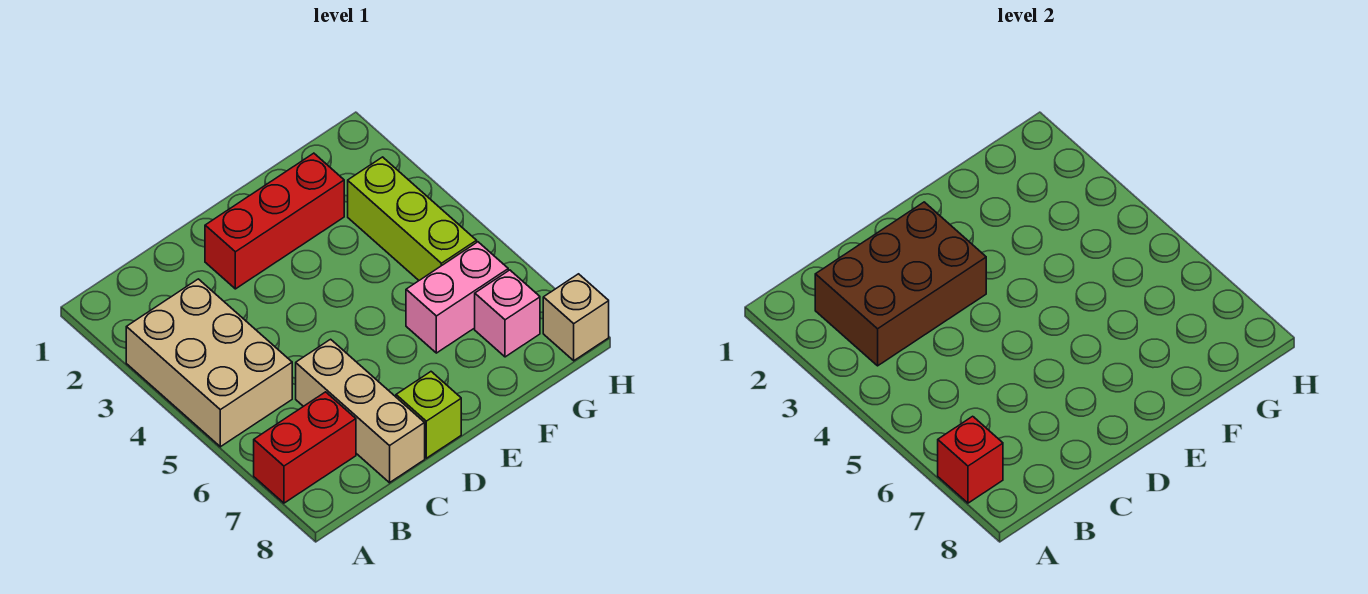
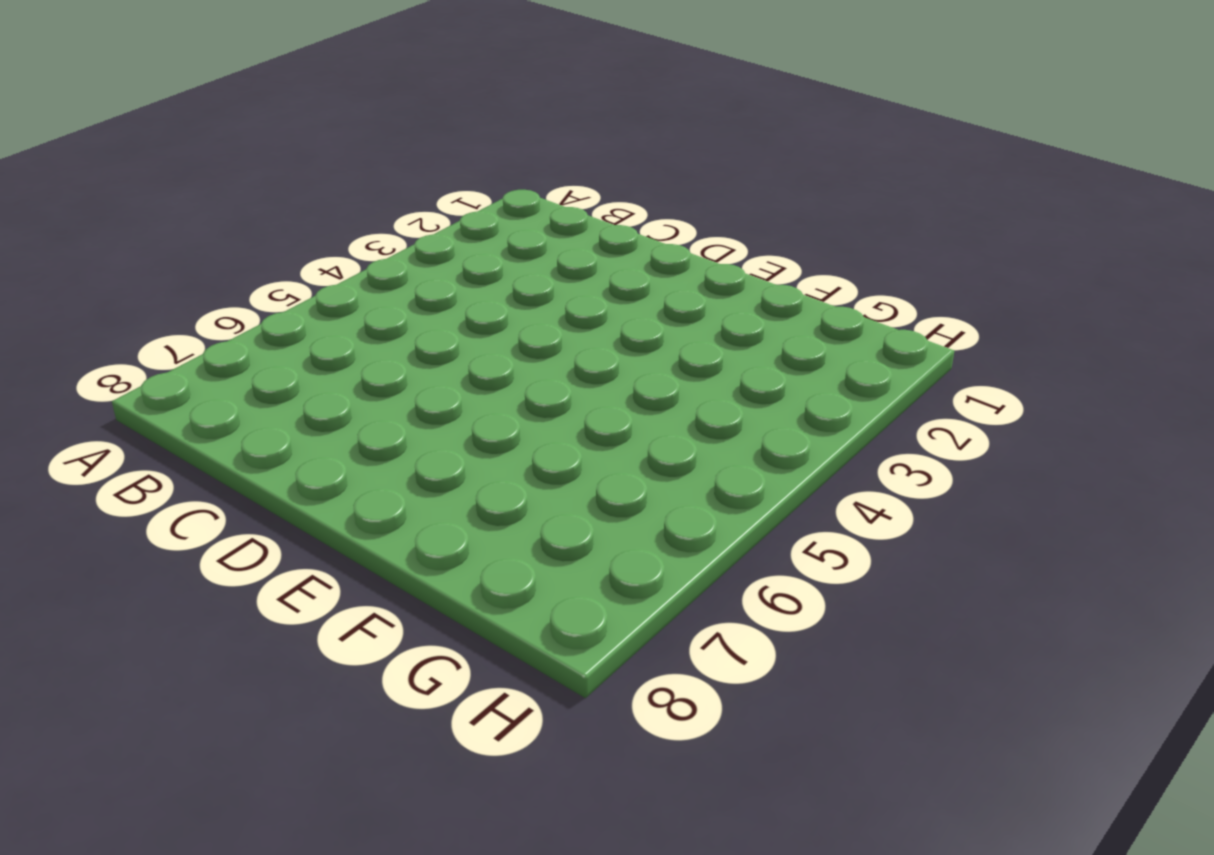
none -> tan 2x3 brick [126,279,292,447]
none -> red 1x2 brick [254,392,356,503]

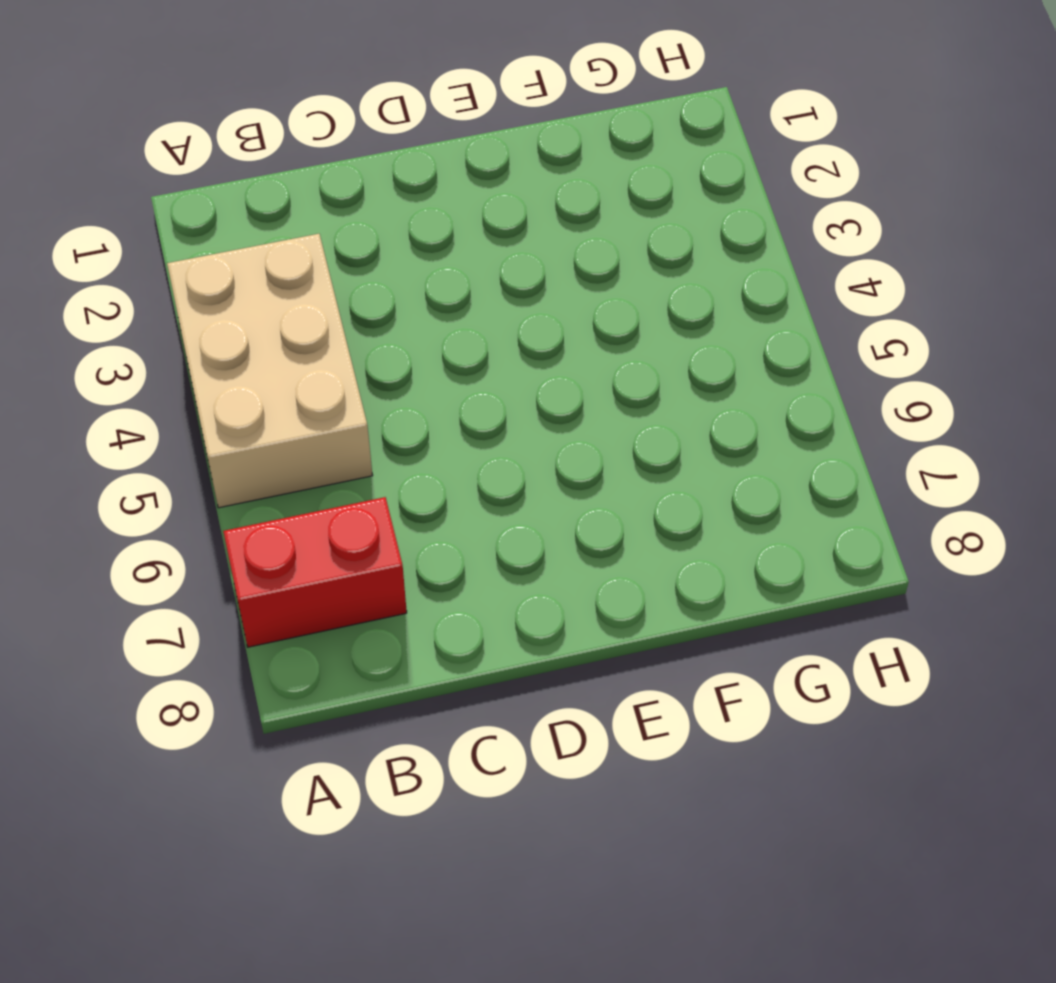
none -> tan 1x3 brick [296,339,425,483]
none -> red 1x3 brick [205,153,344,289]

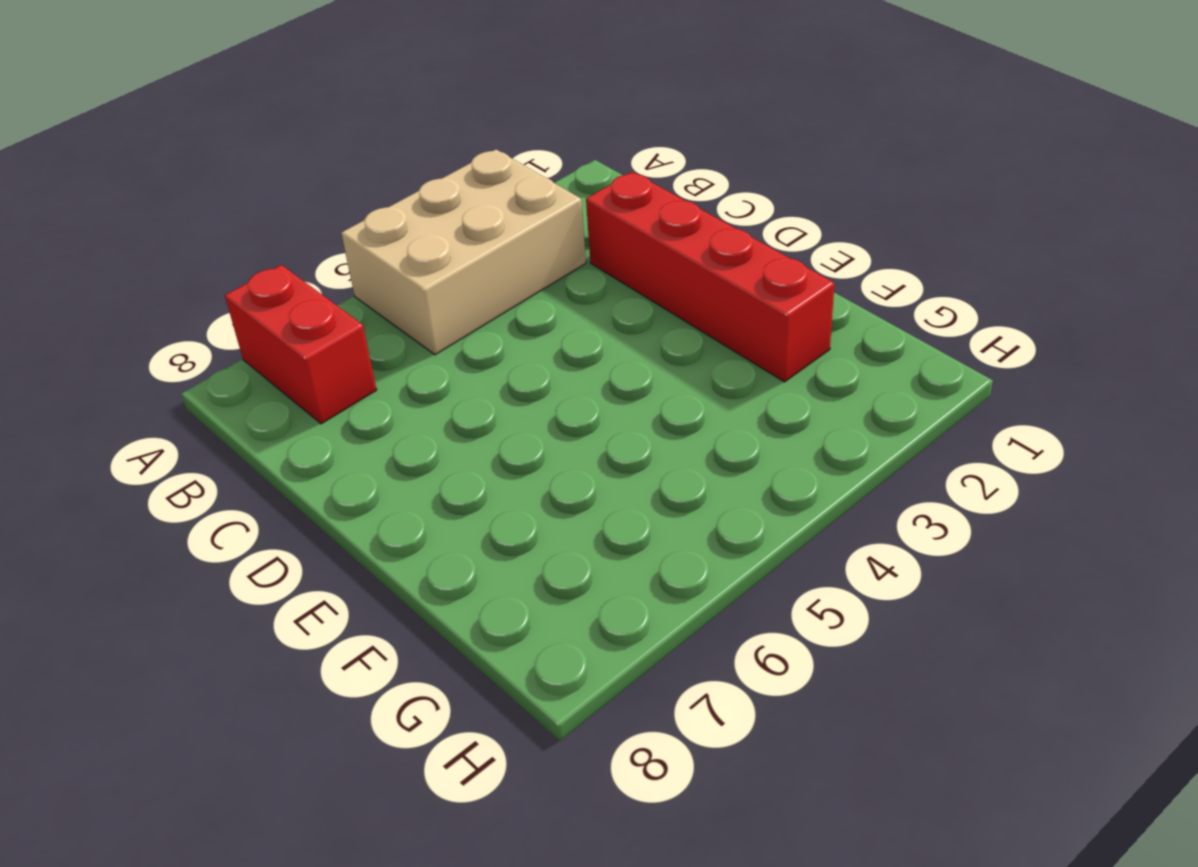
red 1x4 brick [586,172,835,382] -> red 1x3 brick [205,153,344,289]
none -> tan 1x3 brick [296,339,425,483]
none -> lime 1x1 brick [396,372,461,458]

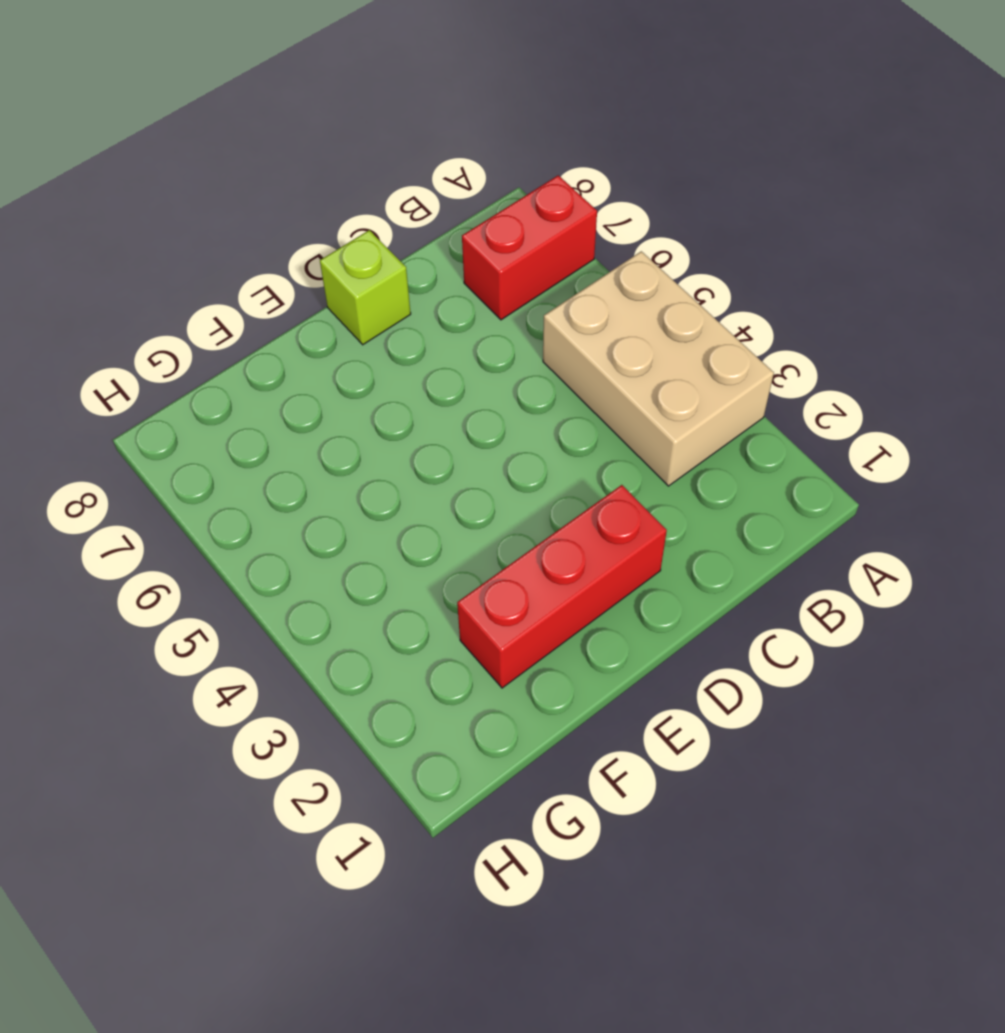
none -> tan 1x3 brick [296,339,425,483]
none -> pink 1x2 brick [406,242,508,353]

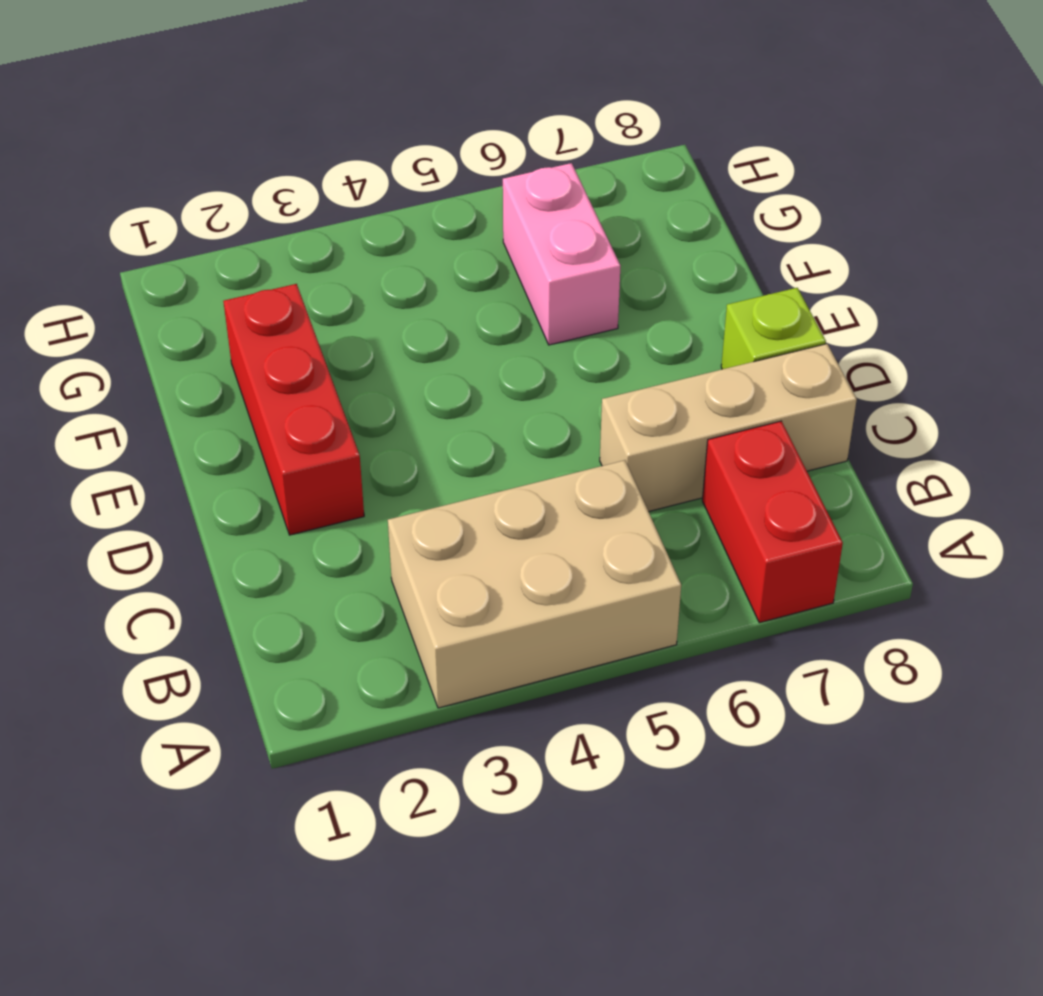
none -> lime 1x3 brick [348,157,477,280]
none -> pink 1x1 brick [475,270,540,357]

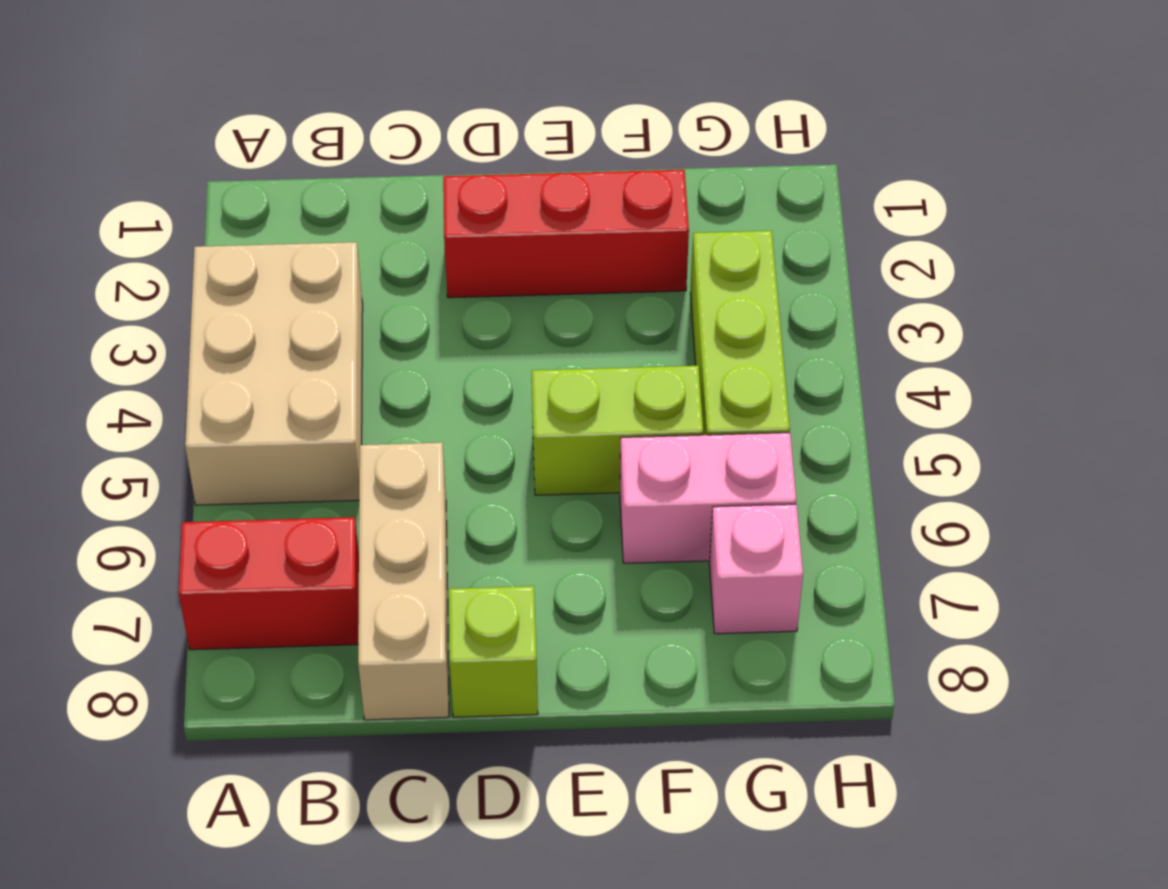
lime 1x2 brick [532,366,703,495] -> none
none -> tan 1x1 brick [543,274,609,361]
none -> red 1x1 brick [938,416,1003,503]

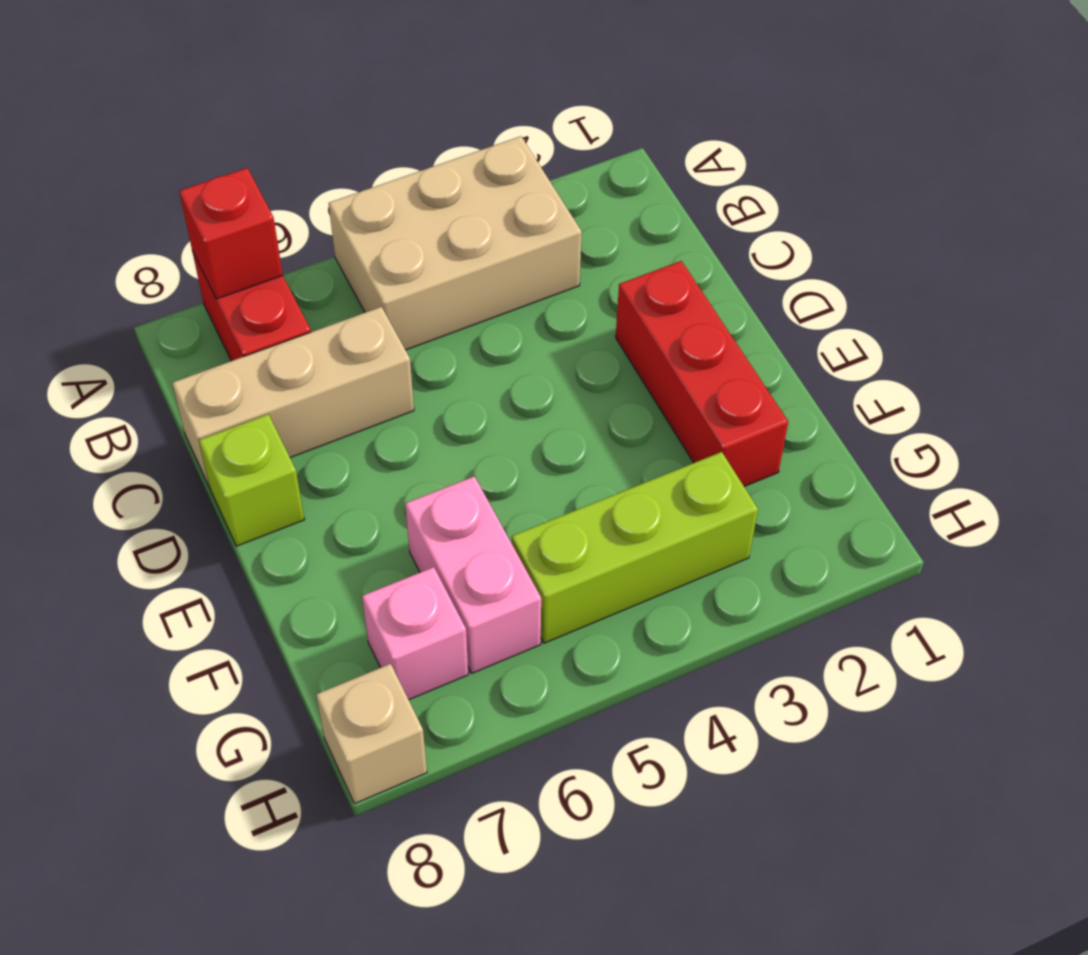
none -> brown 2x3 brick [815,202,986,366]

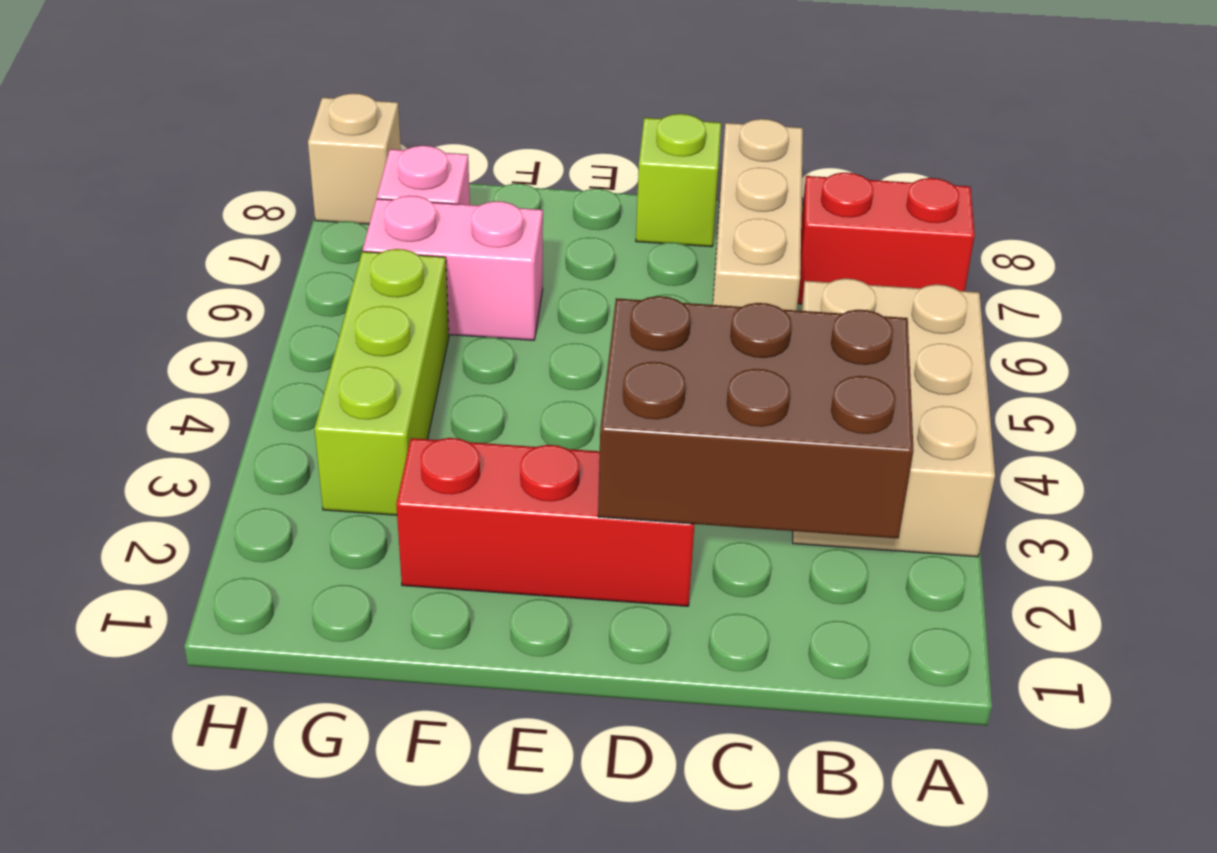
none -> red 1x1 brick [938,416,1003,503]

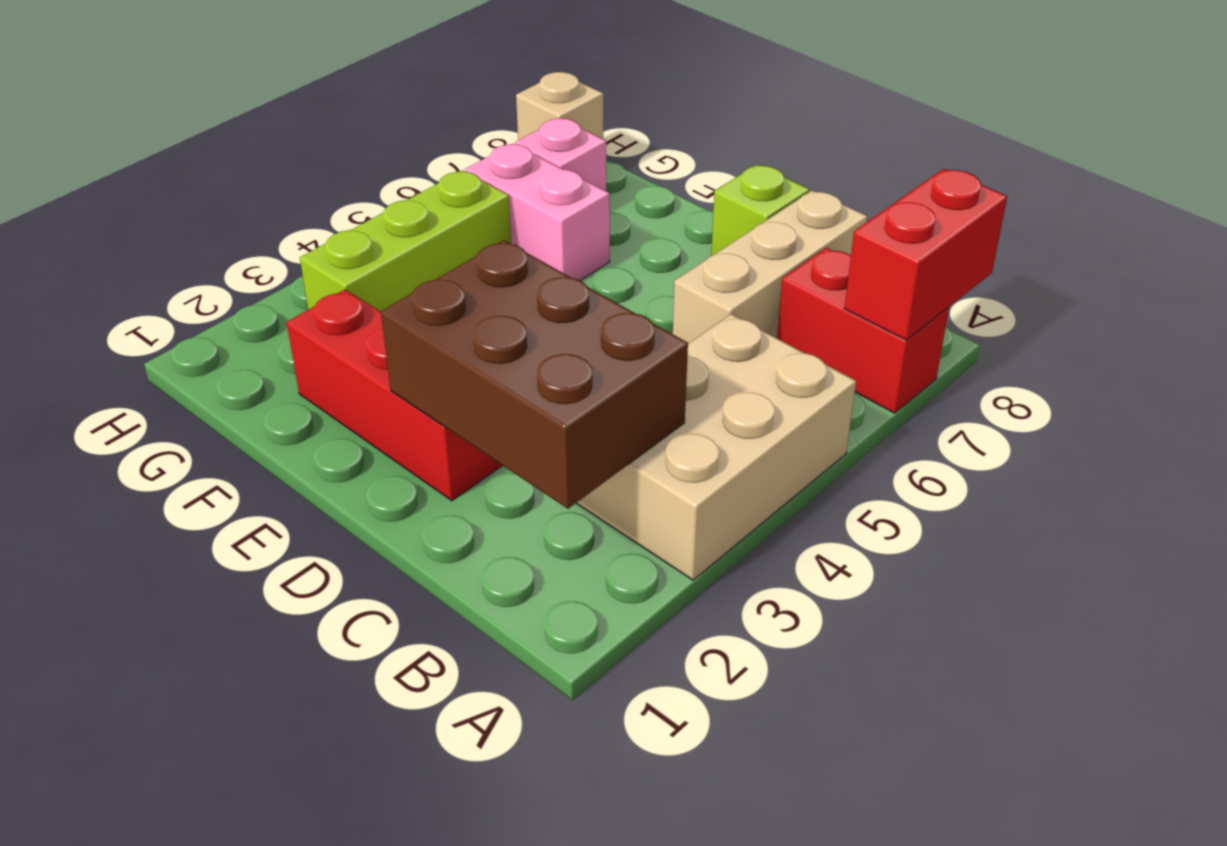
red 1x2 brick [844,169,1007,340] -> red 1x1 brick [938,416,1003,503]

